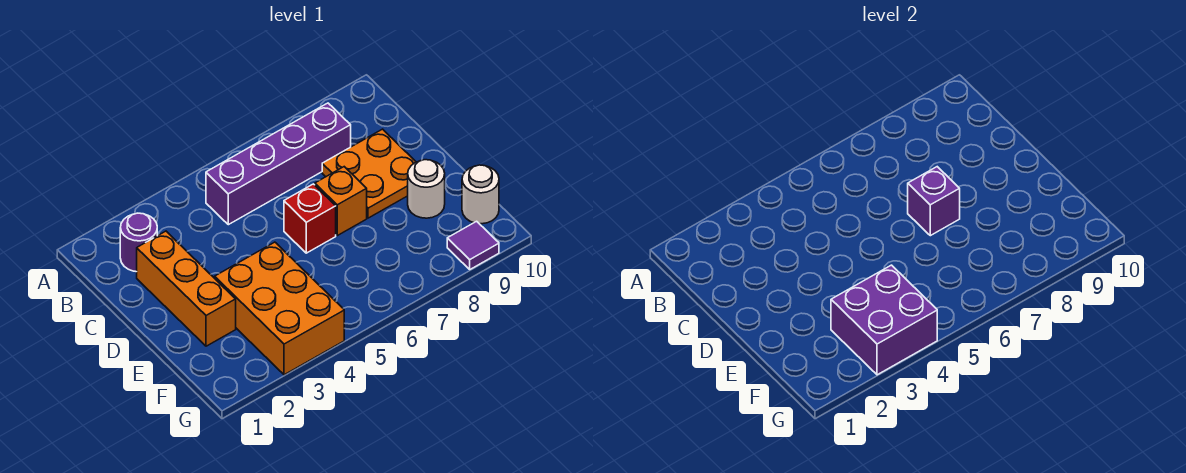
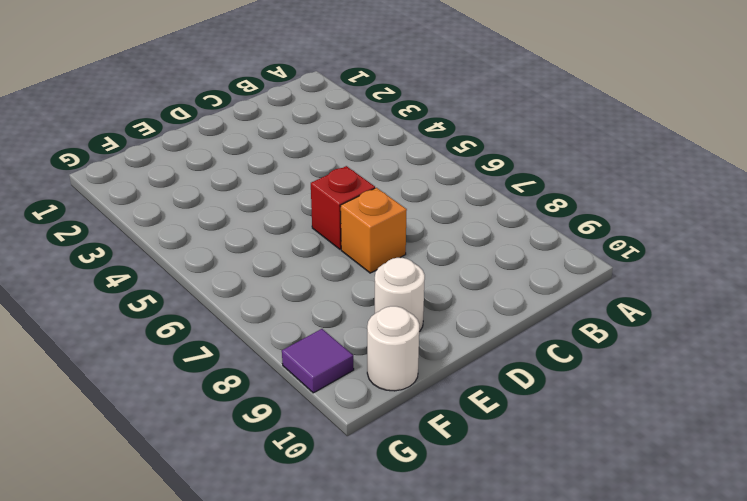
none -> purple 1x1 round brick [120,213,157,272]
none -> purple 1x4 brick [206,103,351,225]
none -> orange 1x3 brick [137,231,236,346]

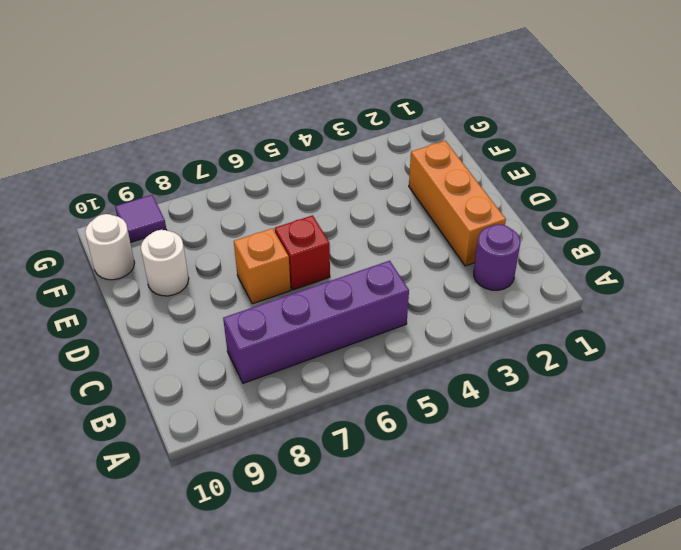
none -> orange 2x2 plate [322,129,416,218]
none -> orange 2x3 brick [215,242,344,375]
none -> purple 1x1 brick [908,167,960,236]

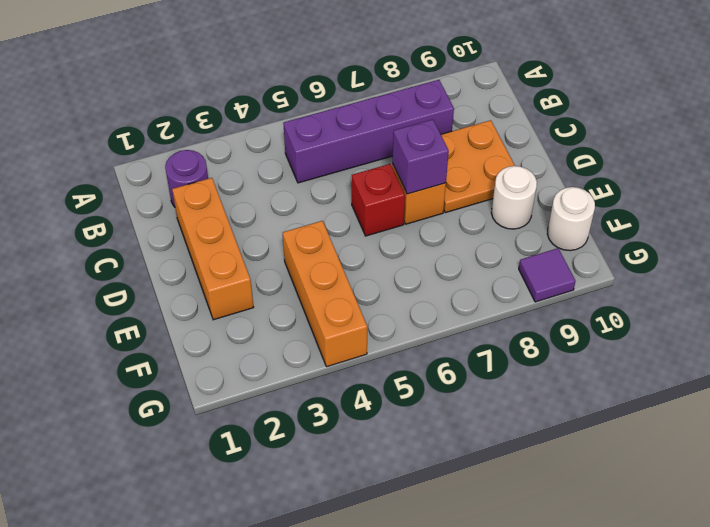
orange 1x3 brick [283,221,367,367] -> orange 2x3 brick [215,242,344,375]
none -> purple 2x2 brick [831,265,937,375]

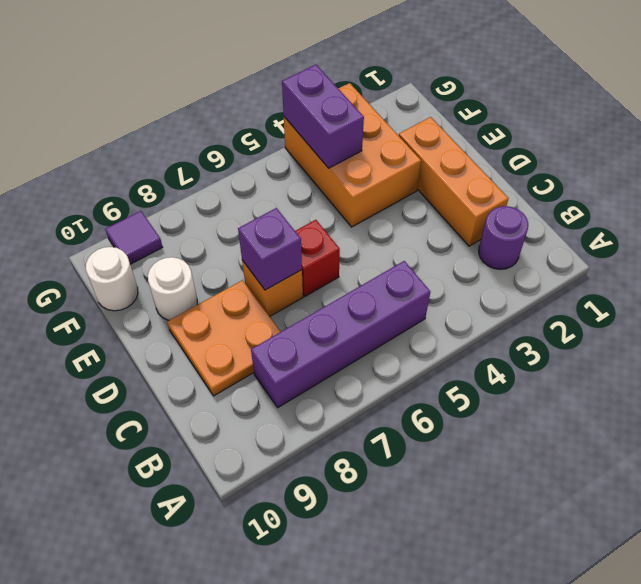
purple 1x2 brick [282,65,364,168] -> purple 2x2 brick [831,265,937,375]

